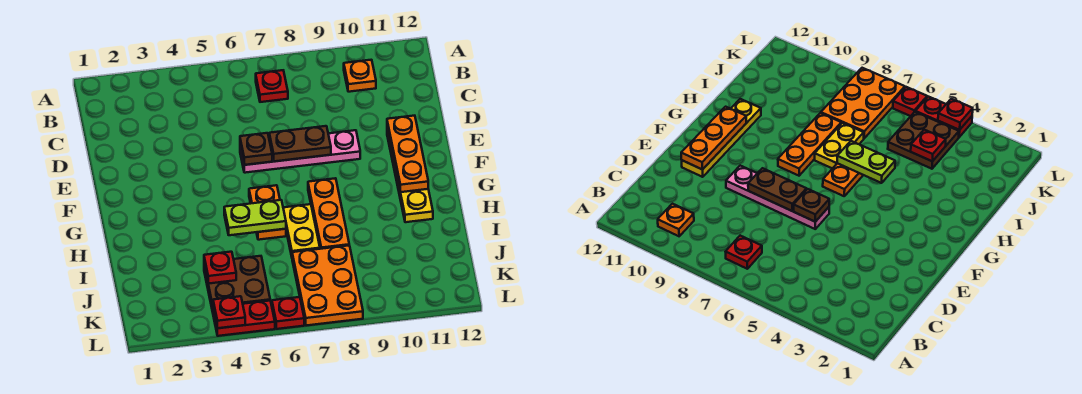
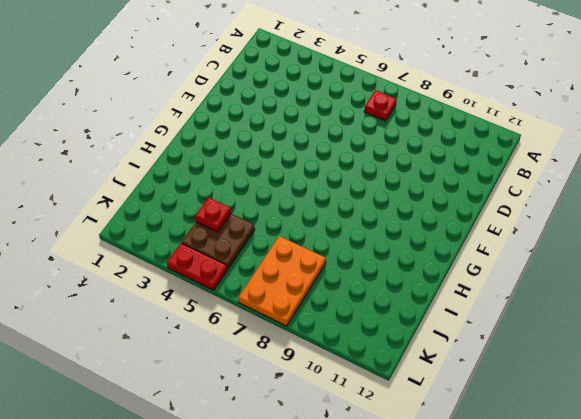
none -> orange 1x1 plate [344,60,376,92]
none -> pink 1x4 plate [240,130,360,173]
none -> yellow 1x4 plate [387,129,433,222]

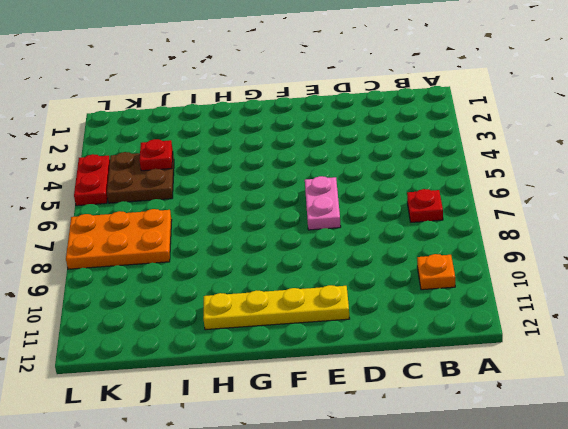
pink 1x2 plate [305,176,341,230] -> pink 1x4 plate [240,130,360,173]
none -> orange 1x2 plate [249,185,286,240]
none -> orange 1x3 plate [308,178,349,249]
none -> yellow 1x2 plate [283,204,320,256]

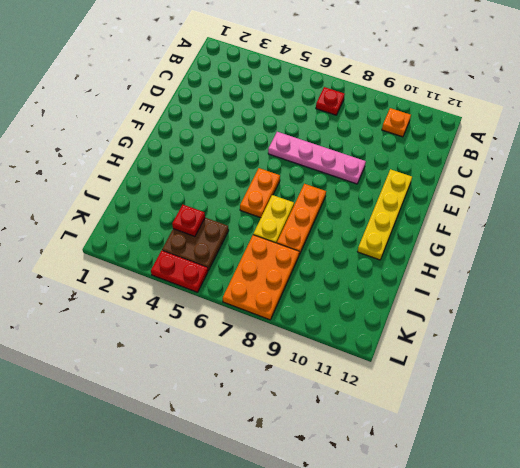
none -> red 1x1 plate [272,297,304,329]
none -> brown 1x1 plate [240,133,272,165]
none -> brown 1x2 plate [269,126,331,161]

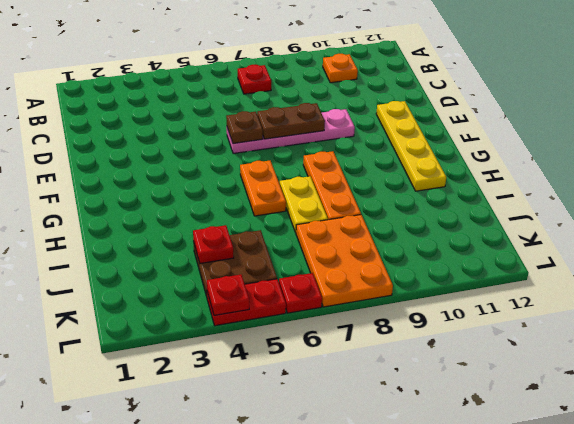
none -> orange 1x3 plate [387,116,428,192]
none -> lime 1x2 plate [224,200,286,235]

